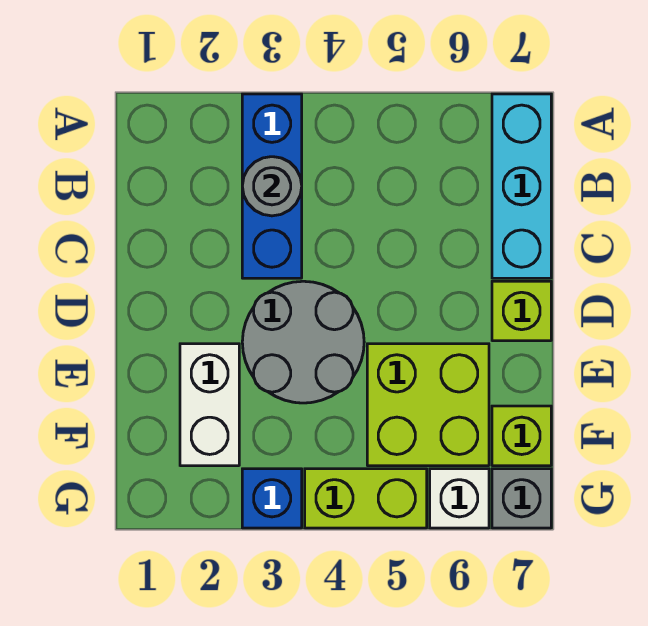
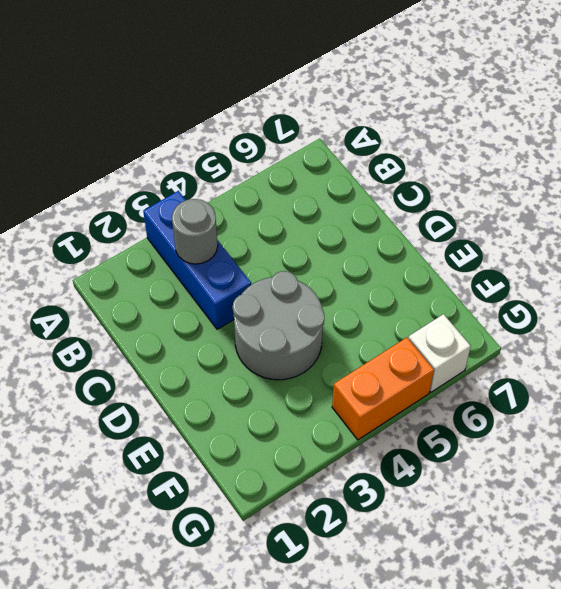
orange 1x2 brick [332,338,434,440] -> lime 1x2 brick [305,469,427,528]
none -> cyan 1x3 brick [492,94,551,278]
none -> lime 1x1 brick [492,281,551,341]
none -> white 1x2 brick [180,344,239,466]

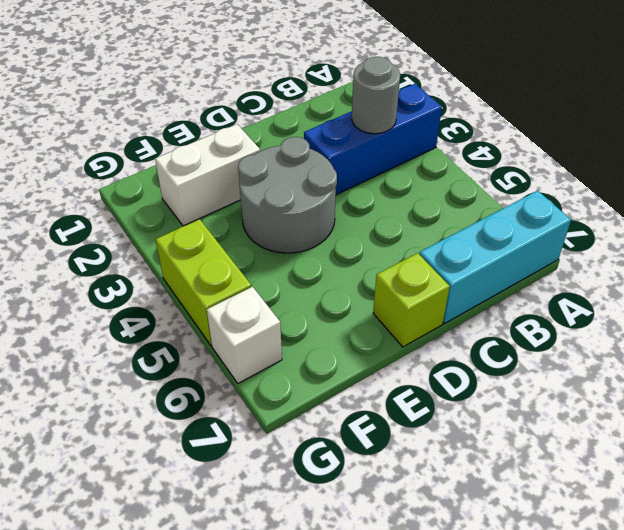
none -> lime 2x2 brick [367,344,489,466]
none -> lime 1x1 brick [492,406,551,466]
none -> blue 1x1 brick [242,469,302,528]

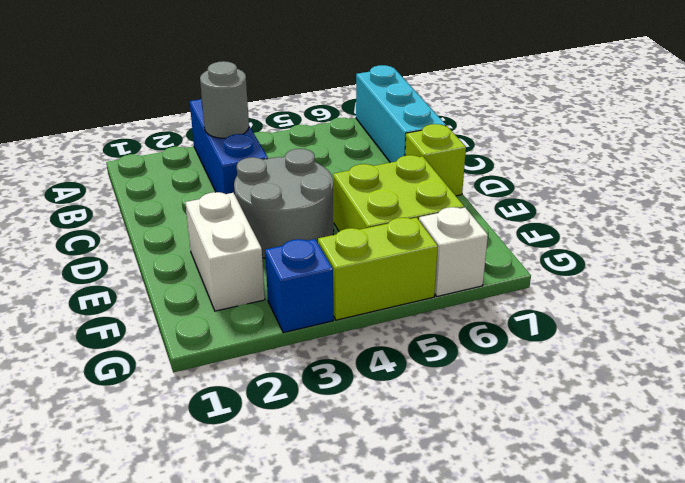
none -> lime 1x1 brick [492,406,551,466]
none -> grey 1x1 brick [492,469,551,528]

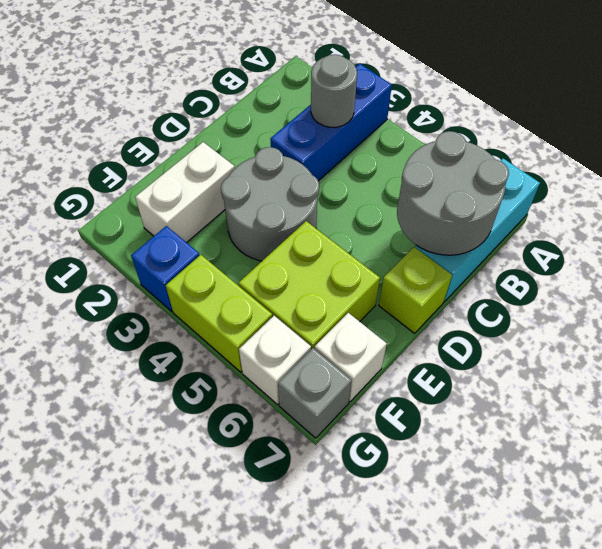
grey 2x2 round brick [397,131,509,255] -> none
white 1x1 brick [315,313,387,402] -> lime 1x1 brick [492,406,551,466]

